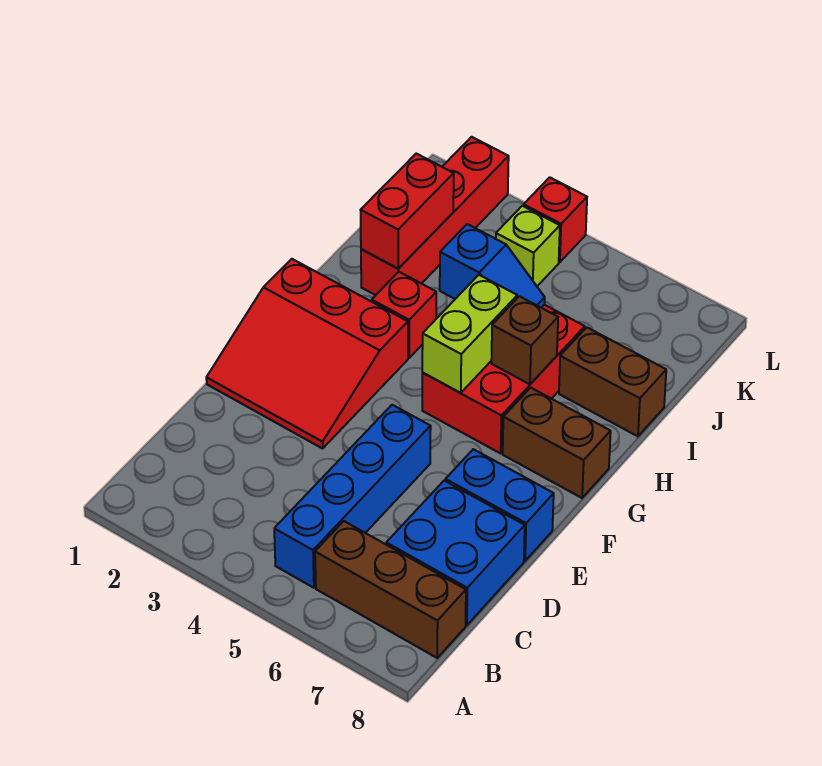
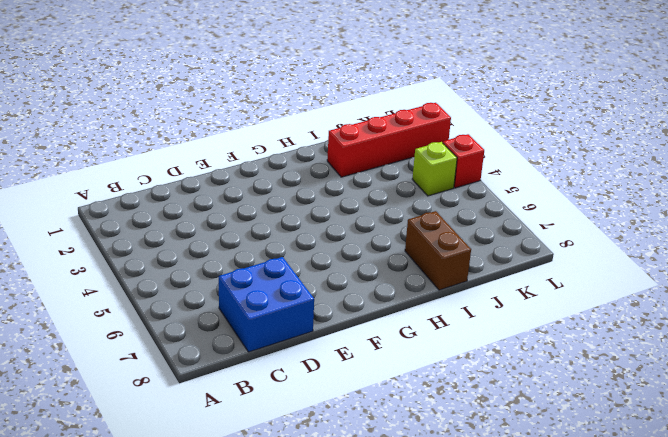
none -> blue 1x4 brick [274,405,431,588]
none -> brown 1x3 brick [315,521,466,658]
none -> red 3x3 slope [206,259,408,448]

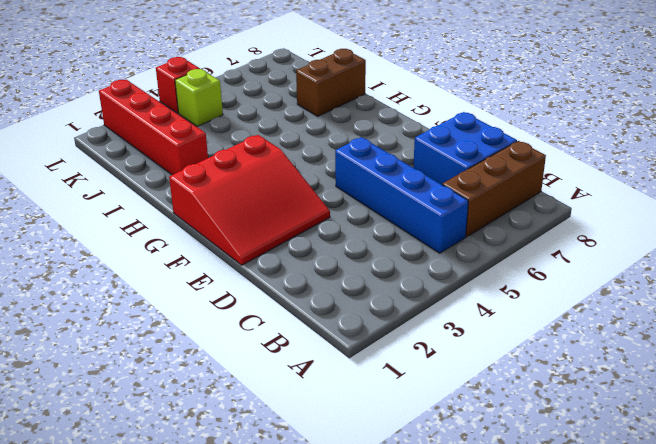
none -> blue 1x2 brick [445,449,554,561]
none -> red 2x3 brick [422,305,585,453]
none -> brown 1x2 brick [503,388,611,498]

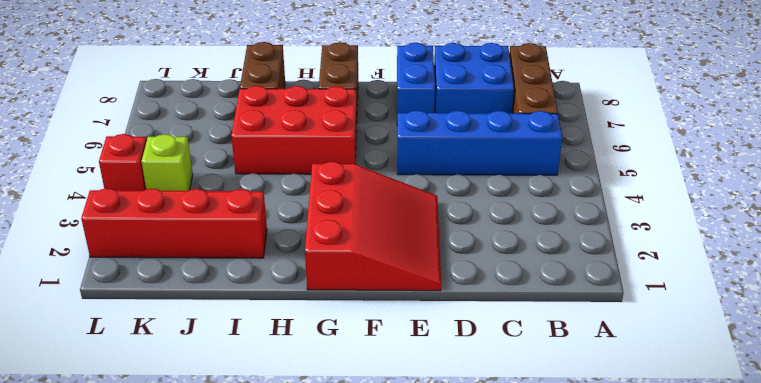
none -> red 1x1 brick [372,272,436,358]
none -> lime 1x2 brick [422,275,517,393]
none -> brown 1x1 brick [491,296,558,384]

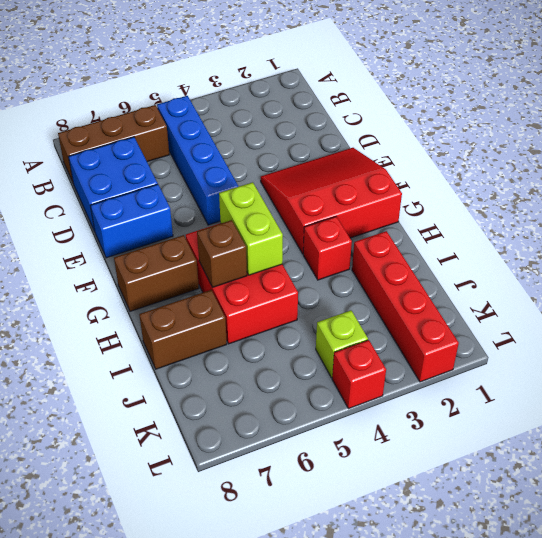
none -> red 1x2 brick [361,154,454,269]
none -> blue 1x2 slope [440,224,545,308]

